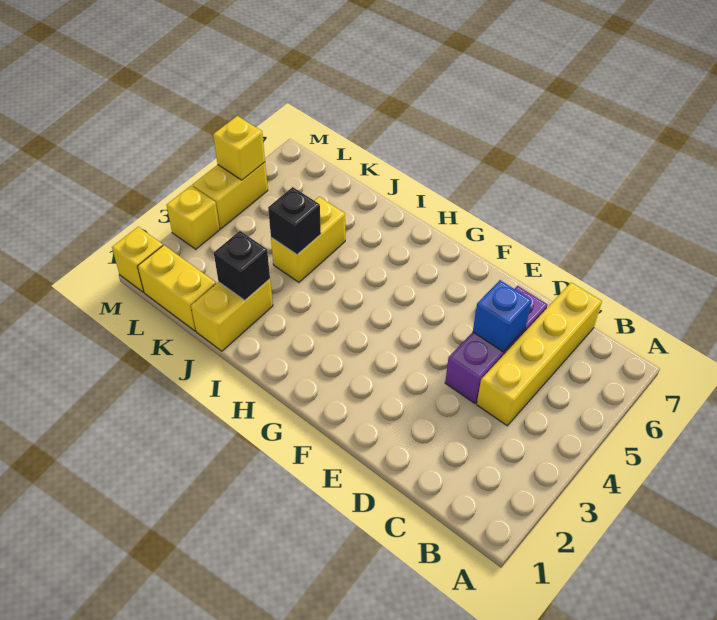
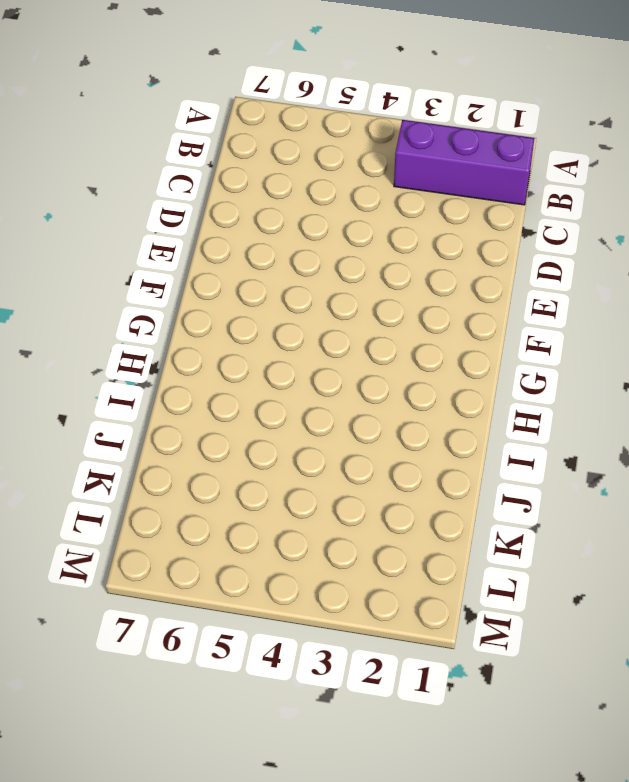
purple 1x3 brick [394,120,534,205] -> purple 1x3 brick moved to [445,286,548,403]
none -> yellow 1x4 brick [477,282,602,426]
none -> yellow 1x2 brick [191,279,273,351]
none -> yellow 1x2 brick [271,197,345,282]

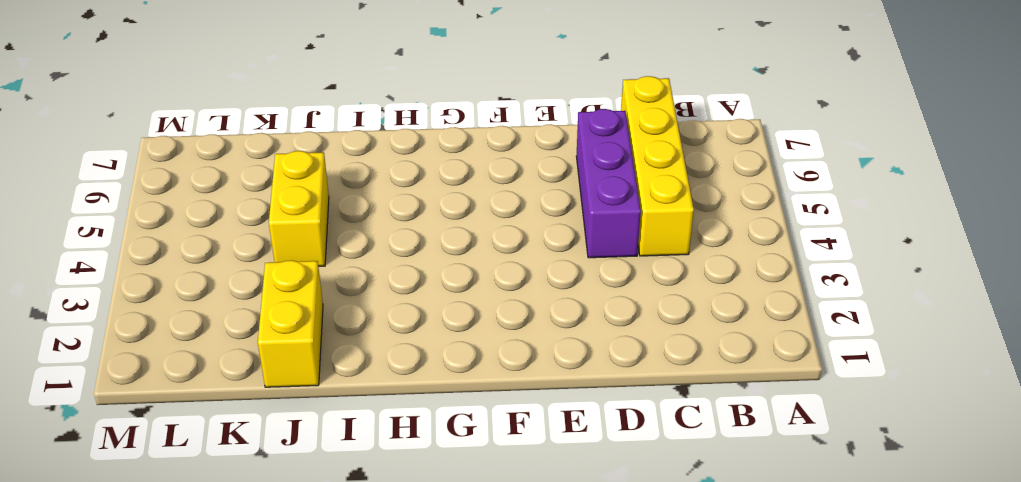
none -> yellow 1x2 brick [138,245,216,331]
none -> yellow 1x1 brick [112,227,163,292]
none -> yellow 1x1 brick [167,186,220,249]

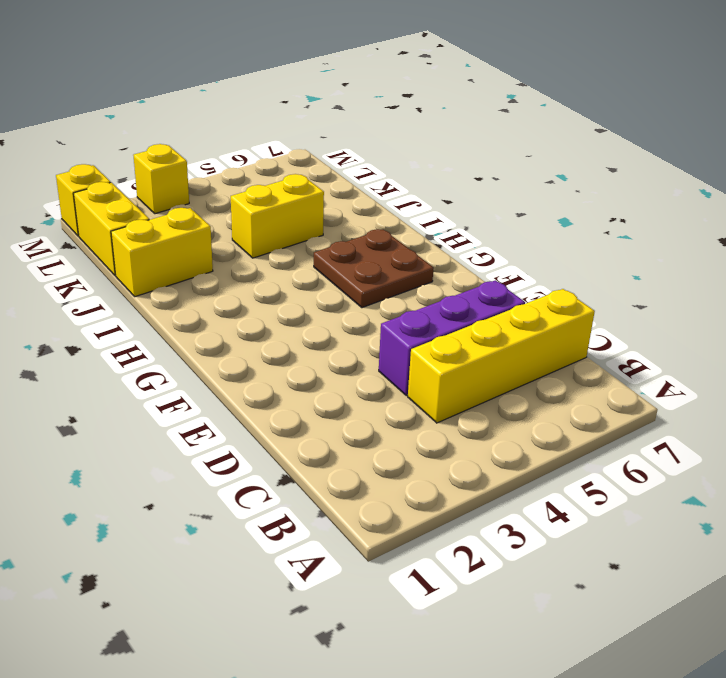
brown 2x2 plate [314,229,434,308] -> none
none -> yellow 1x2 brick [193,162,268,229]
none -> blue 1x1 brick [473,280,532,352]
none -> black 1x1 brick [214,231,270,300]

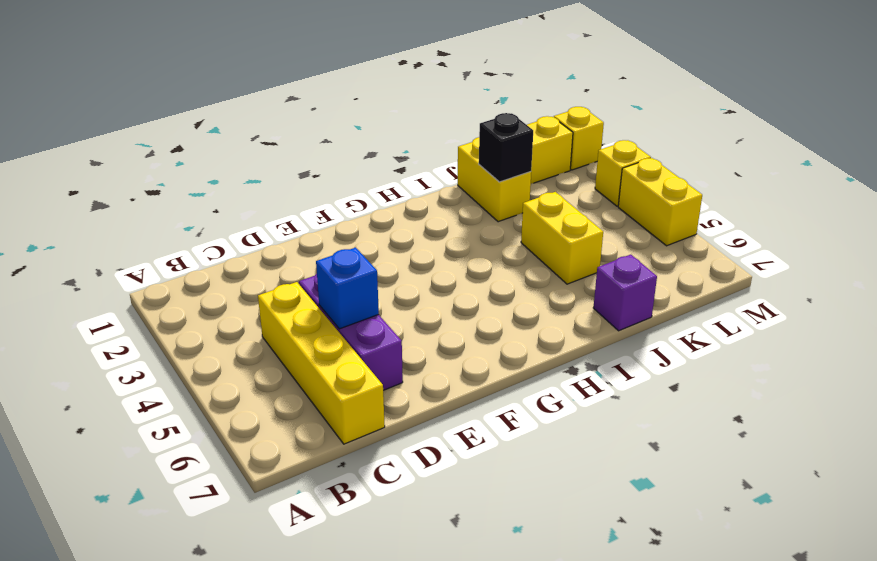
purple 1x1 brick [593,255,657,331] -> none
none -> black 1x1 brick [268,187,321,255]
none -> yellow 1x1 brick [213,116,265,180]

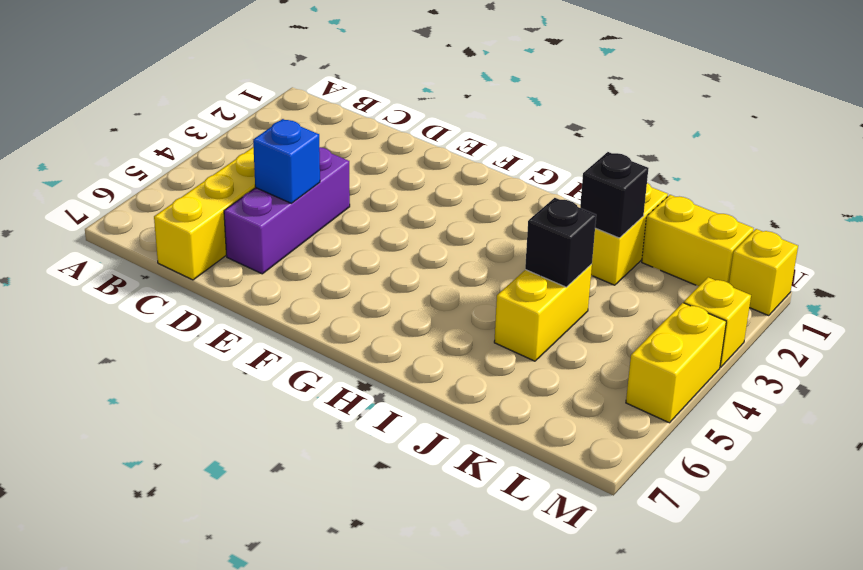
none -> yellow 1x1 brick [213,116,265,180]

